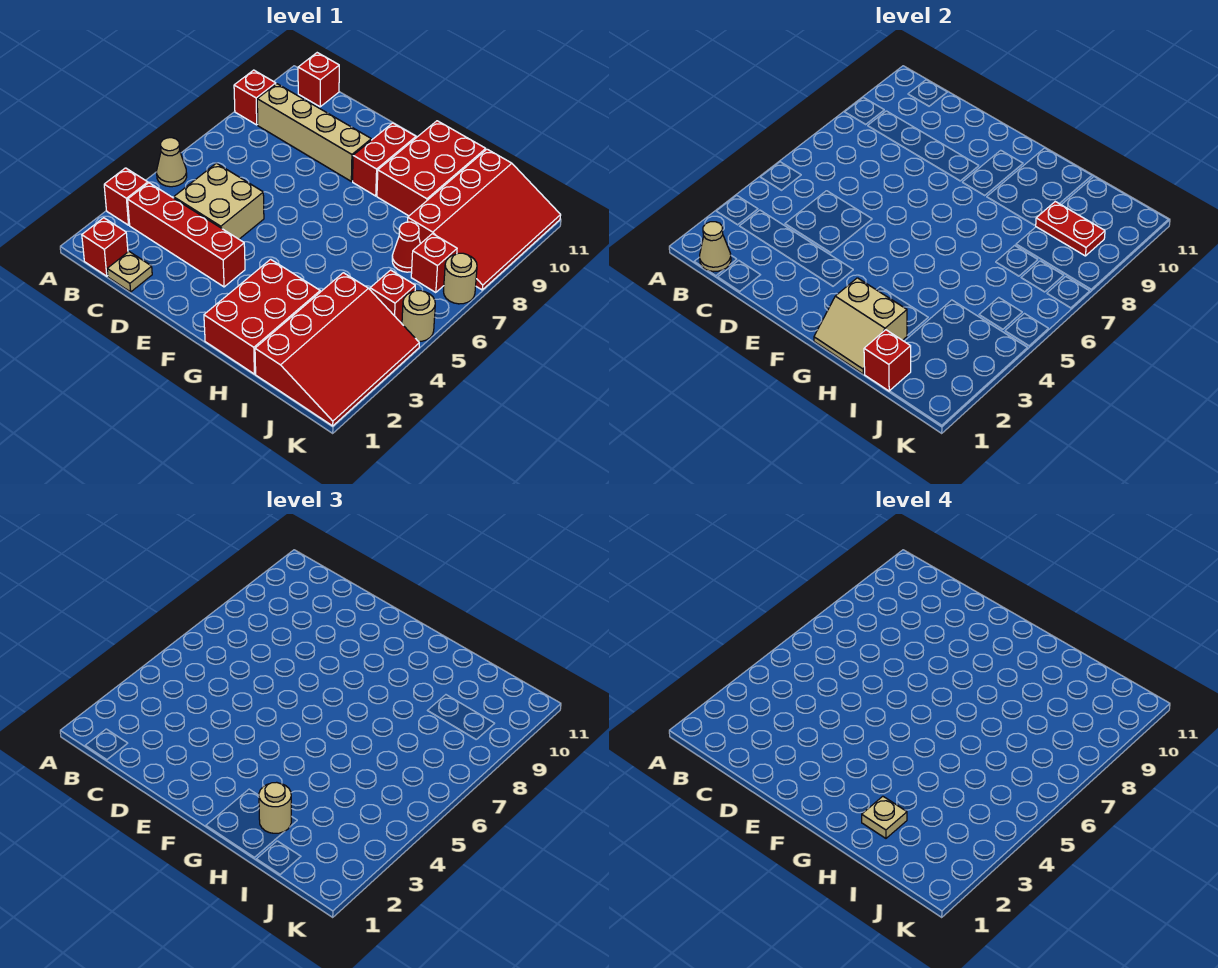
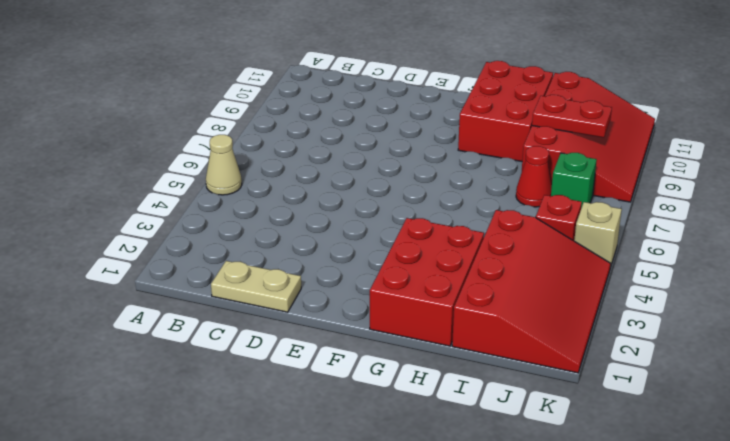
tan 1x2 plate [211,261,301,312] -> tan 1x1 plate [107,252,152,292]
green 1x1 brick [551,153,597,208] -> red 1x1 brick [411,234,457,293]
tan 1x1 brick [574,202,622,268] -> tan 1x1 round brick [402,291,435,342]
none -> red 1x1 brick [104,168,148,225]
none -> red 1x1 brick [234,70,276,125]
none -> red 1x1 brick [82,218,128,276]

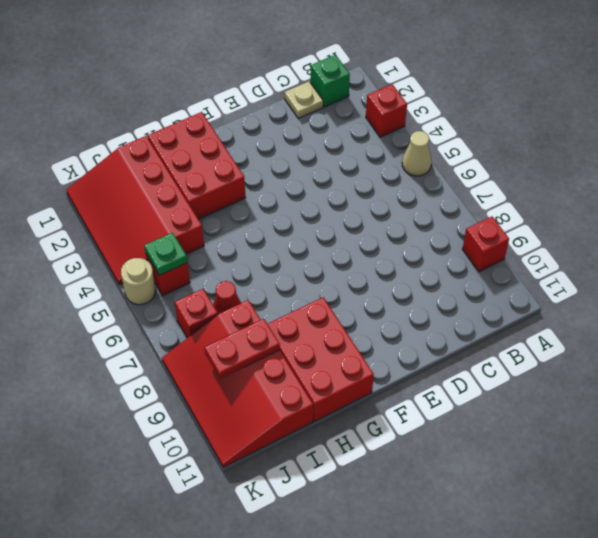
green 1x1 brick [310,55,350,107] -> red 1x1 brick [82,218,128,276]
green 1x1 plate [144,233,187,275] -> none
none -> red 1x4 brick [128,183,245,287]
none -> tan 1x4 brick [257,84,371,181]
none -> red 1x1 brick [298,53,339,107]

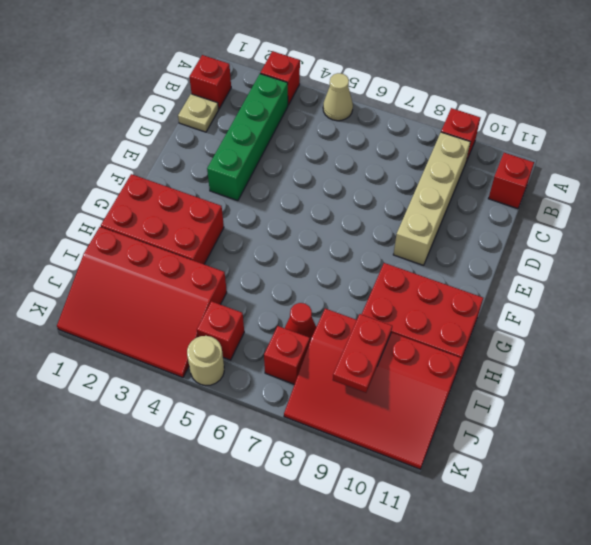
green 1x4 brick [207,74,288,201] -> red 1x4 brick [128,183,245,287]
none -> tan 2x2 brick [174,163,264,239]
none -> red 1x2 brick [353,123,416,196]
none -> tan 1x1 round brick [444,253,477,304]

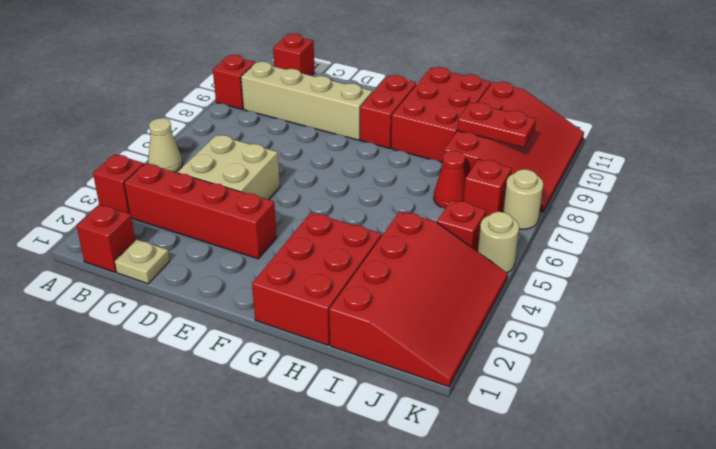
none -> tan 1x1 cone [700,222,731,272]
none -> tan 2x2 slope [814,278,907,374]
none -> red 1x1 brick [864,330,911,391]

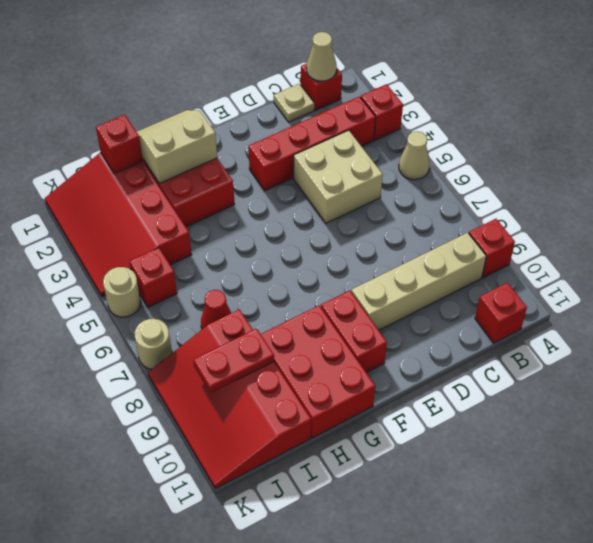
none -> red 1x1 brick [411,234,457,293]
none -> tan 1x1 round brick [259,782,291,833]
none -> tan 1x1 plate [862,796,907,838]

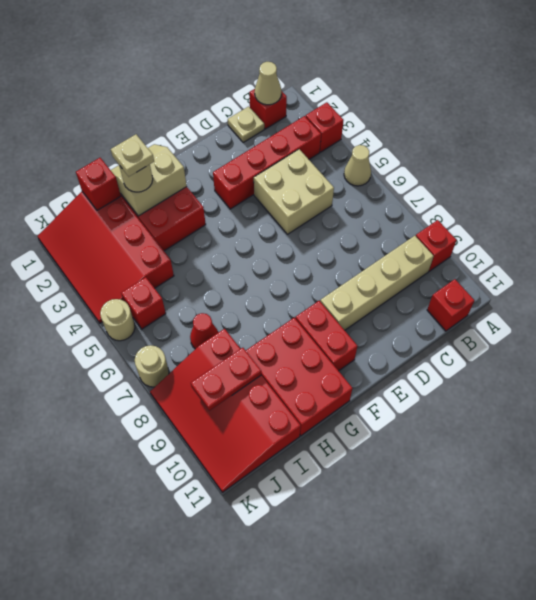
none -> red 1x1 brick [411,234,457,293]

